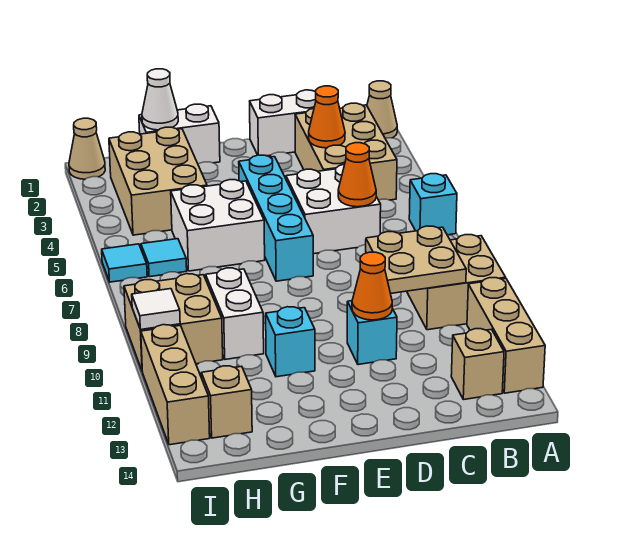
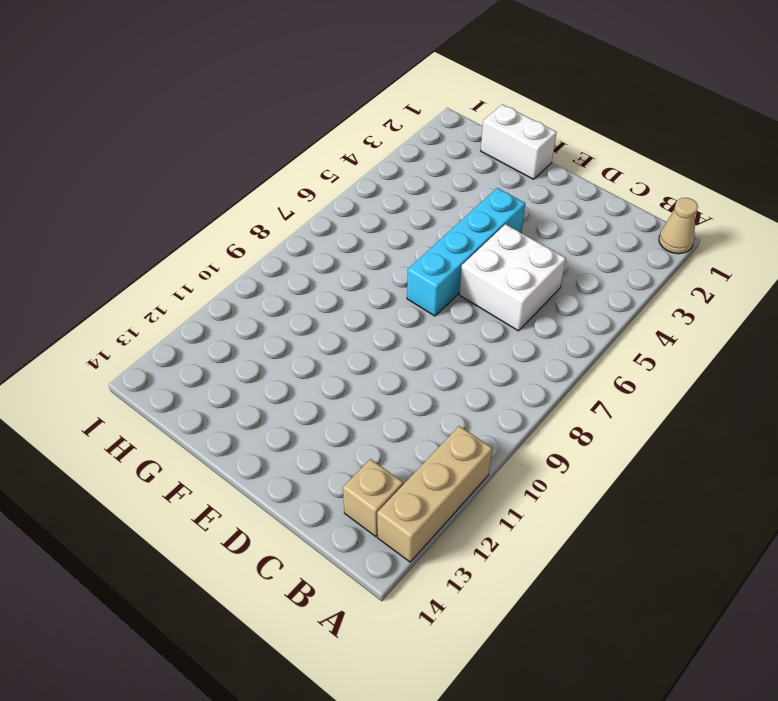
none -> cyan 1x1 brick [409,174,457,235]
none -> tan 2x2 brick [407,235,506,330]
none -> tan 2x3 brick [295,103,397,200]

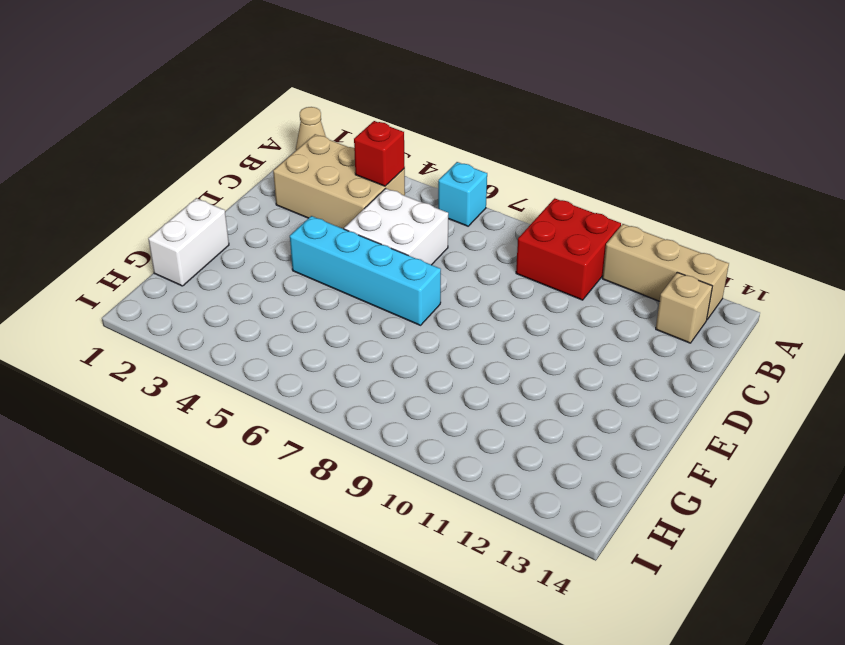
red 2x2 brick [516,198,621,300] -> tan 2x2 brick [407,235,506,330]
red 1x1 brick [354,121,405,186] -> none
none -> white 1x2 brick [250,90,316,156]
none -> cyan 1x1 brick [347,301,397,365]
none -> white 2x2 brick [171,180,265,271]

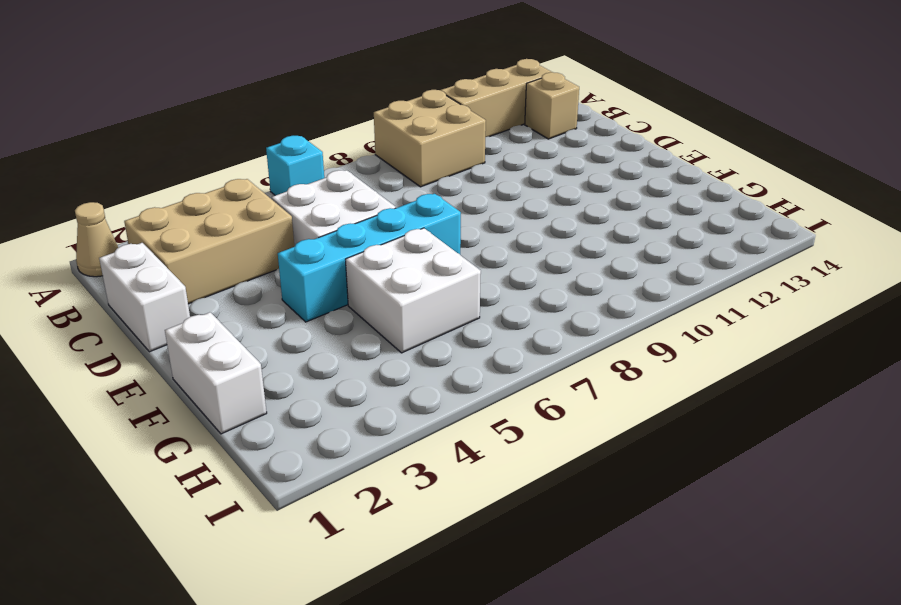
none -> cyan 1x1 brick [347,301,397,365]
none -> cyan 1x1 brick [266,307,315,377]
none -> tan 2x3 brick [109,127,207,235]

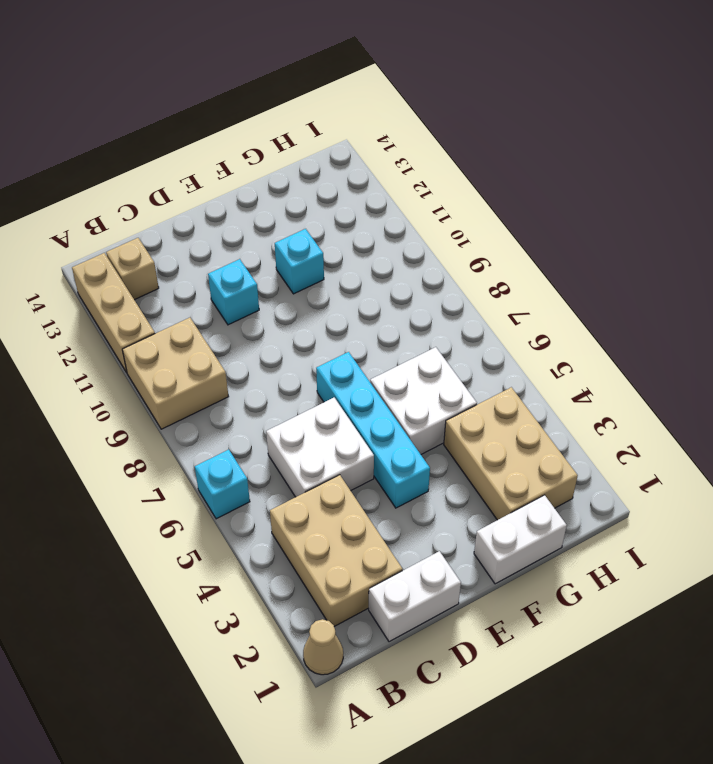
none -> white 1x2 brick [205,268,264,359]
none -> cyan 1x1 tile [141,239,187,277]
none -> tan 2x2 brick [124,274,223,370]

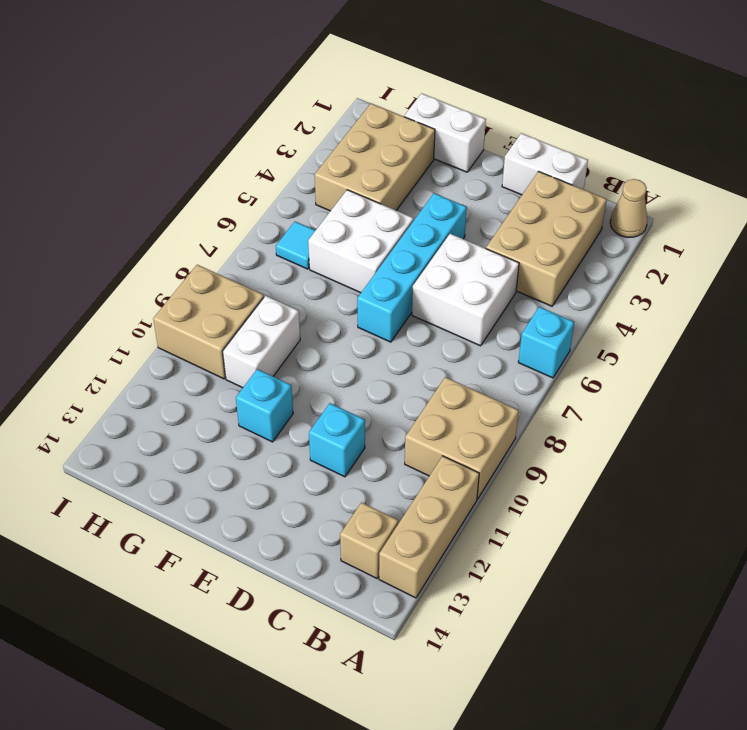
none -> tan 1x1 brick [201,366,252,438]
none -> tan 1x1 cone [69,118,105,179]
none -> cyan 1x1 tile [102,244,147,282]

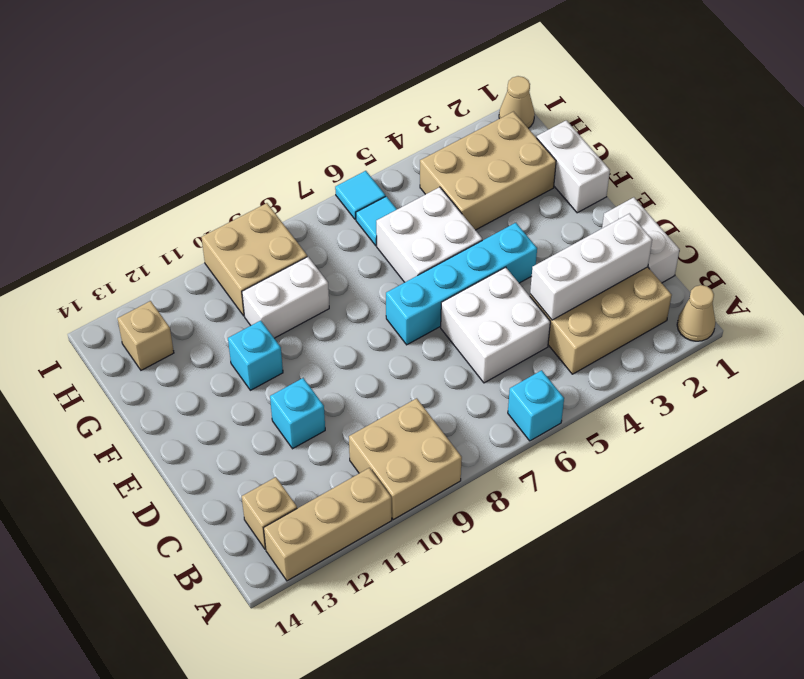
white 1x3 brick [530,214,652,320] -> orange 1x1 cone [309,86,345,148]
none -> tan 1x3 brick [141,325,210,445]
none -> tan 2x2 plate [366,226,466,294]
none -> orange 1x1 cone [338,143,376,207]

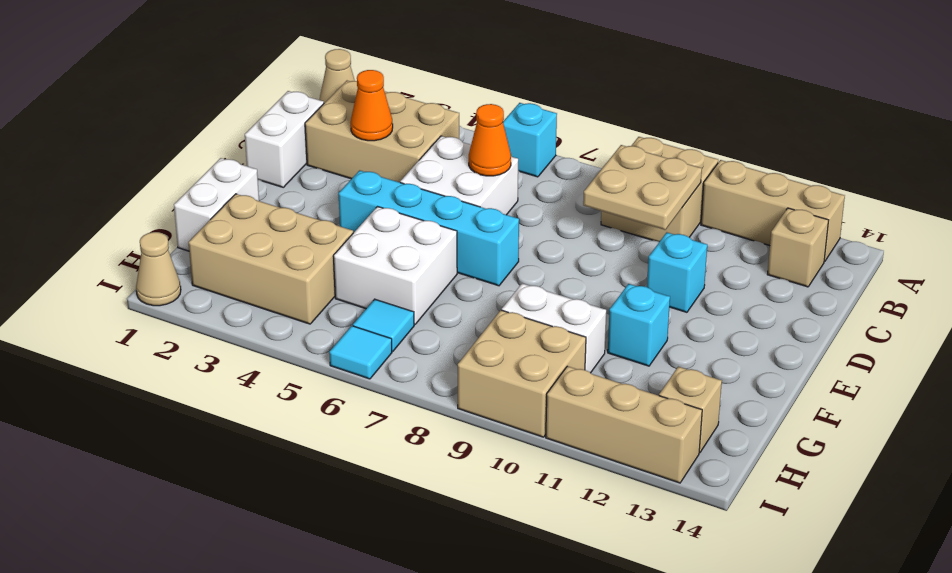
none -> orange 1x1 cone [352,252,392,320]
none -> white 1x1 cone [142,69,178,130]
none -> white 1x1 tile [132,289,180,330]

